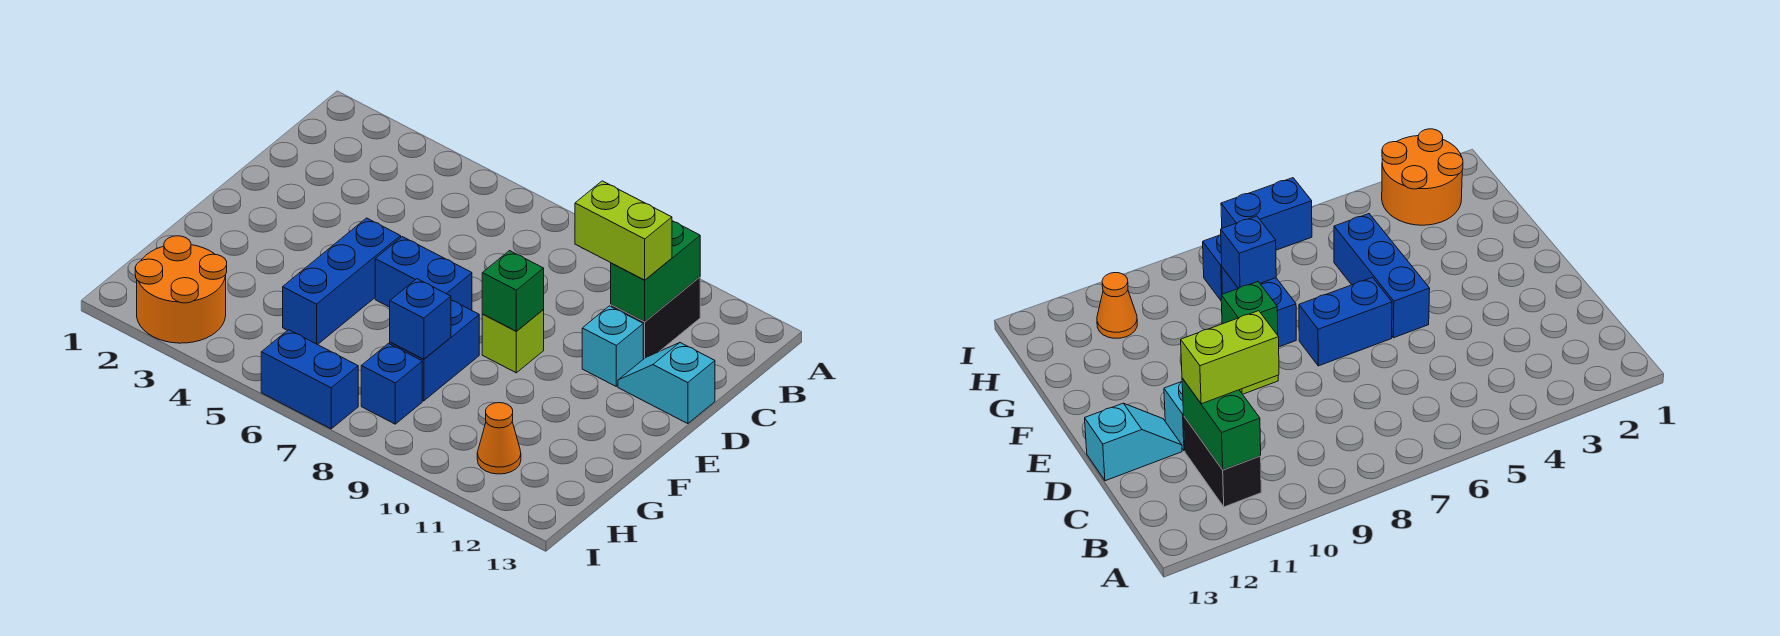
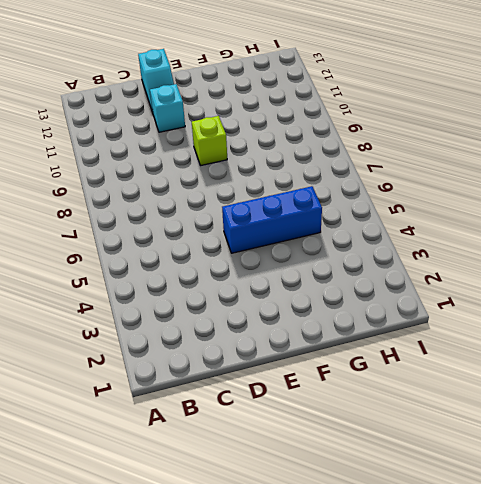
none -> black 1x2 brick [611,277,700,359]
none -> blue 1x2 brick [375,237,472,310]
none -> blue 1x2 brick [390,300,479,401]

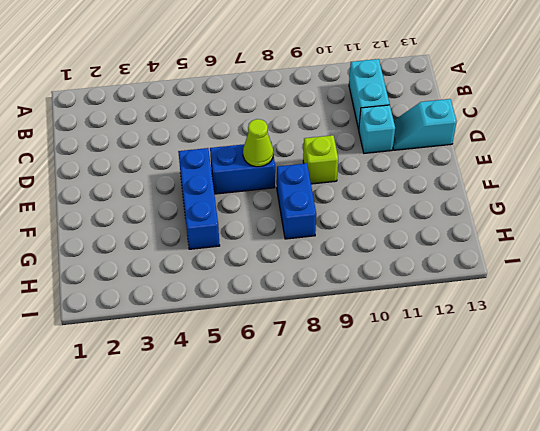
cyan 1x2 brick [349,59,390,129] -> black 1x2 brick [611,277,700,359]
lime 1x1 cone [243,119,273,167] -> none
none -> orange 2x2 round brick [135,236,227,343]
none -> blue 1x1 brick [361,344,422,424]
none -> orange 1x1 cone [477,403,521,474]

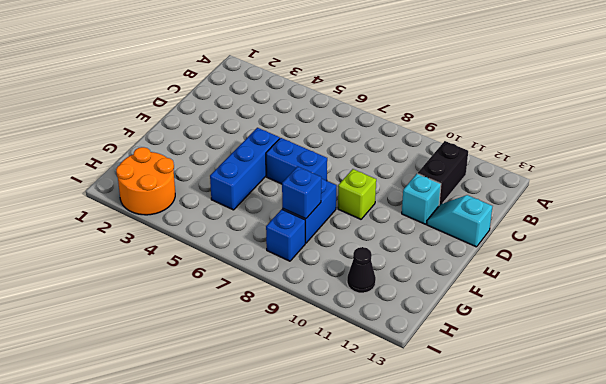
black 1x1 cone [347,247,376,293] -> orange 1x1 cone [477,403,521,474]
none -> blue 1x2 brick [261,330,358,429]
none -> green 1x2 brick [611,221,700,322]
none -> green 1x1 brick [482,251,544,331]

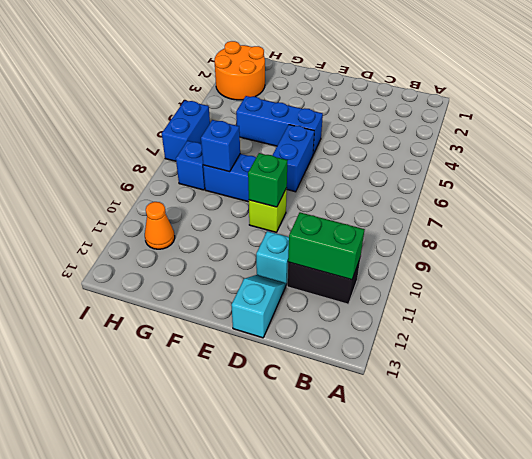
none -> lime 1x2 brick [575,181,672,280]

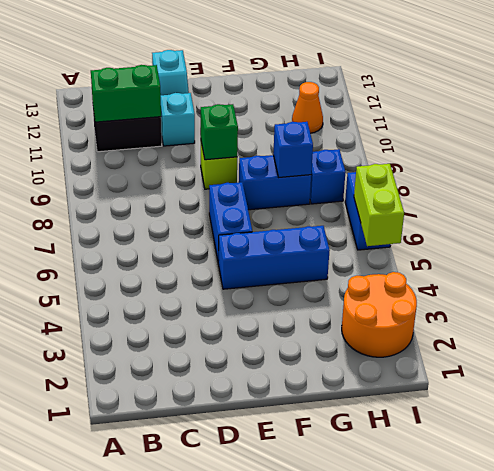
lime 1x2 brick [354,164,404,246] -> lime 1x2 brick moved to [575,181,672,280]

